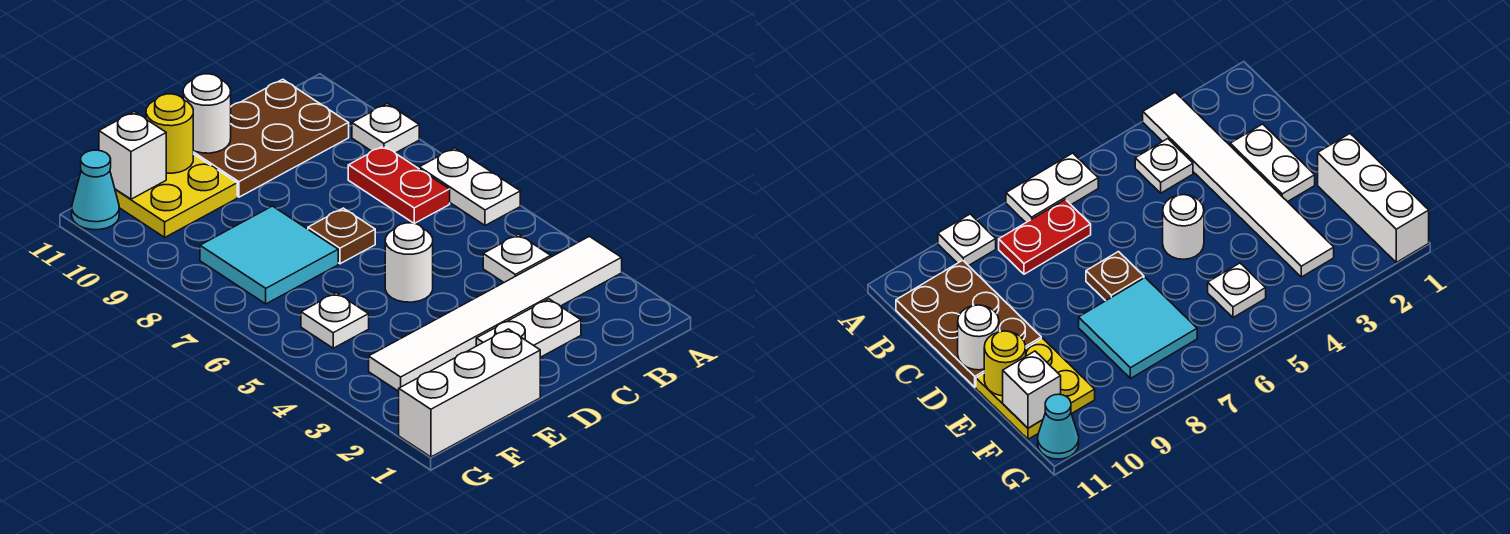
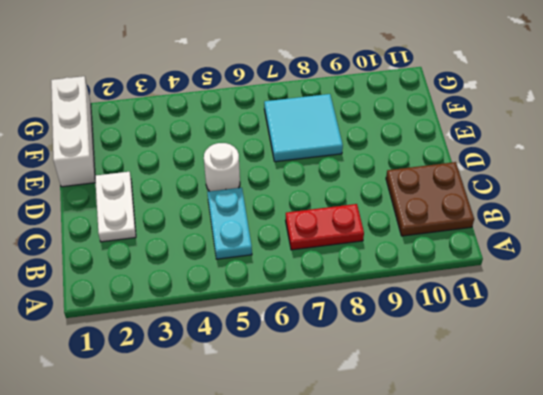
cyan 1x2 plate [207,188,252,259] -> none
brown 2x2 plate [386,162,474,236] -> brown 2x3 plate [193,79,349,197]
none -> white 1x6 tile [369,236,622,391]
none -> white 1x2 plate [419,148,520,225]
none -> white 1x1 plate [352,104,419,153]

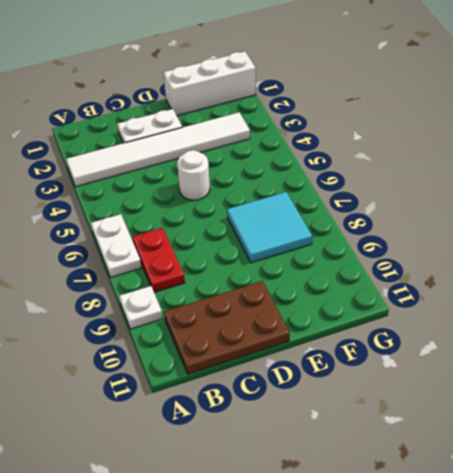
none -> white 1x1 plate [483,234,551,282]
none -> brown 1x1 plate [308,208,375,264]
none -> yellow 2x2 plate [115,154,237,237]

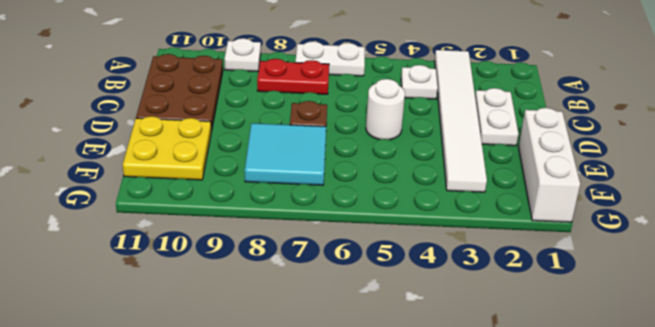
none -> white 1x1 plate [301,293,369,348]
none -> cyan 1x1 cone [72,150,119,230]
none -> white 1x1 round brick [183,74,231,153]

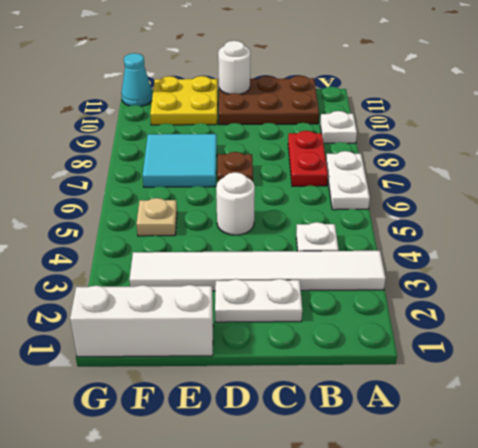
tan 1x1 plate [136,198,177,236] -> white 1x1 plate [301,293,369,348]
none -> yellow 1x1 round brick [146,94,193,173]
none -> white 1x1 brick [99,112,166,199]

